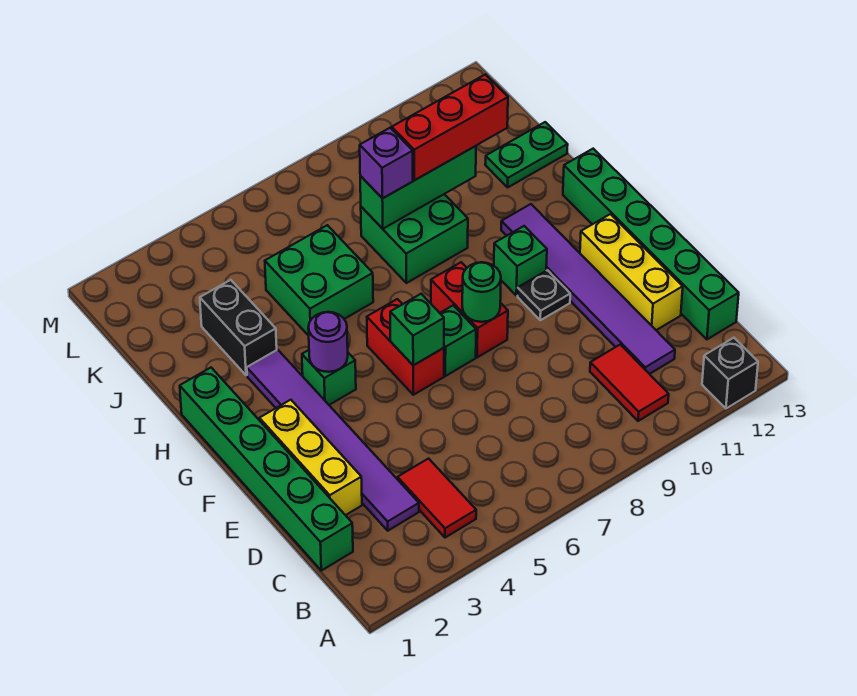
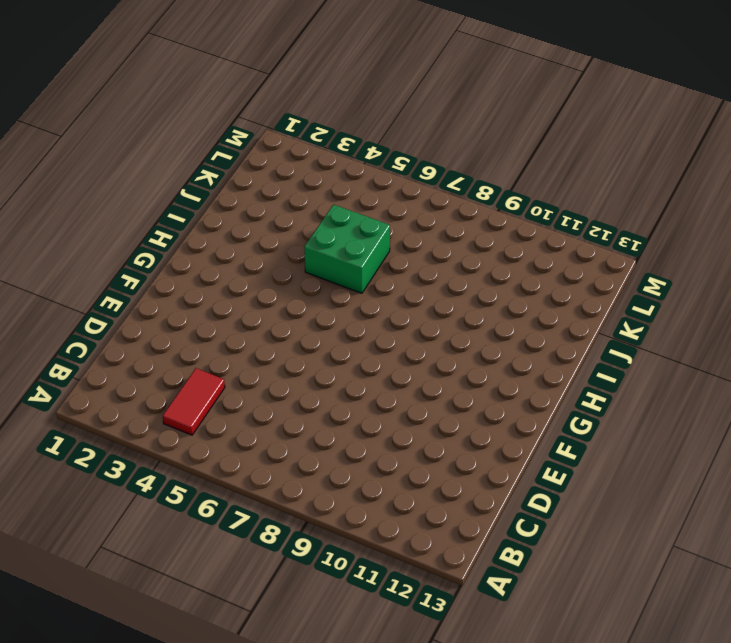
none -> black 1x1 brick [702,338,758,408]
none -> red 1x2 tile [590,345,669,421]
none -> green 1x6 brick [180,368,353,571]

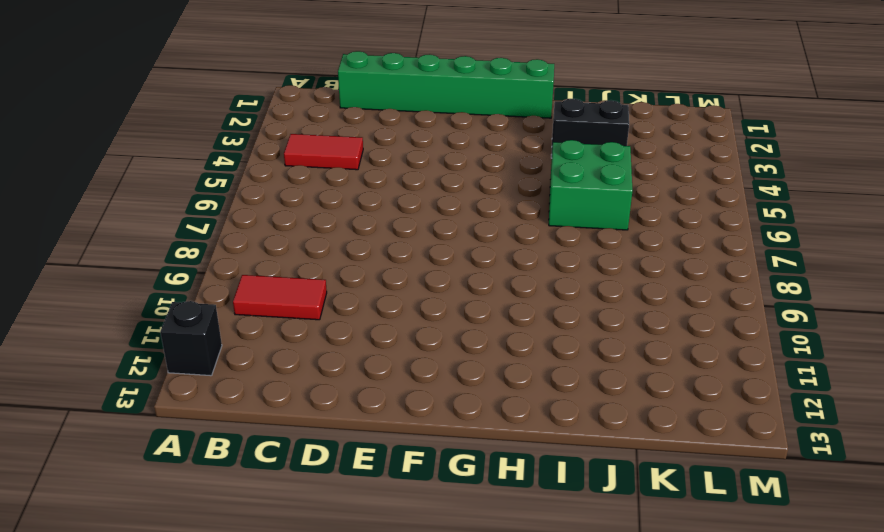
none -> purple 1x6 tile [247,350,419,531]
none -> purple 1x6 tile [501,204,675,374]
none -> green 1x6 brick [563,149,739,339]

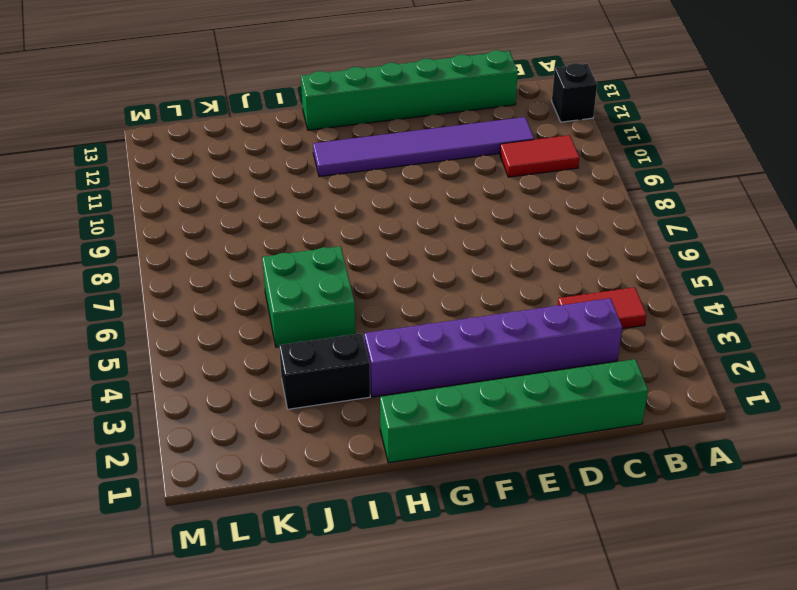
purple 1x6 brick [364,298,622,397] -> purple 1x6 tile [247,350,419,531]
none -> yellow 1x3 brick [259,400,362,515]
none -> yellow 1x3 brick [580,214,683,330]
none -> red 1x2 brick [367,299,444,395]

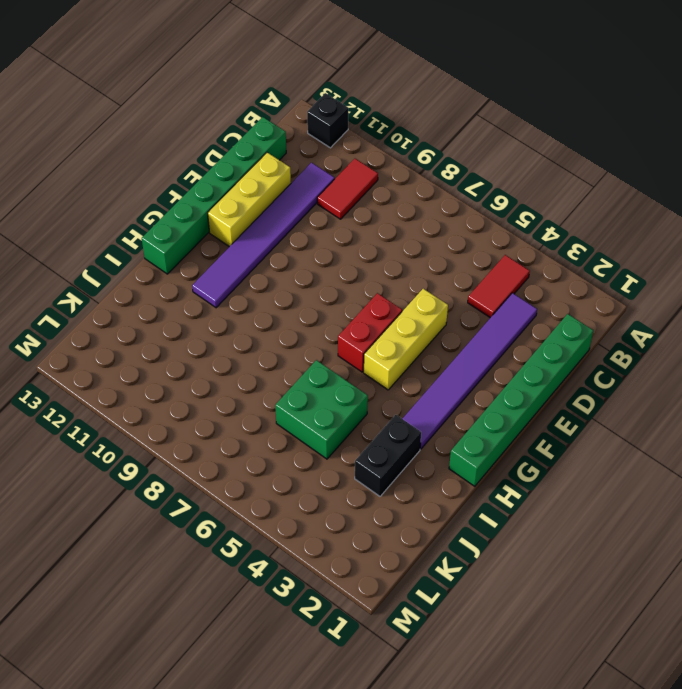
yellow 1x3 brick [364,289,448,390] -> yellow 1x3 brick moved to [259,400,362,515]
none -> green 1x1 brick [440,306,476,376]
none -> red 1x2 brick [431,262,508,357]
none -> black 1x1 plate [518,270,570,320]

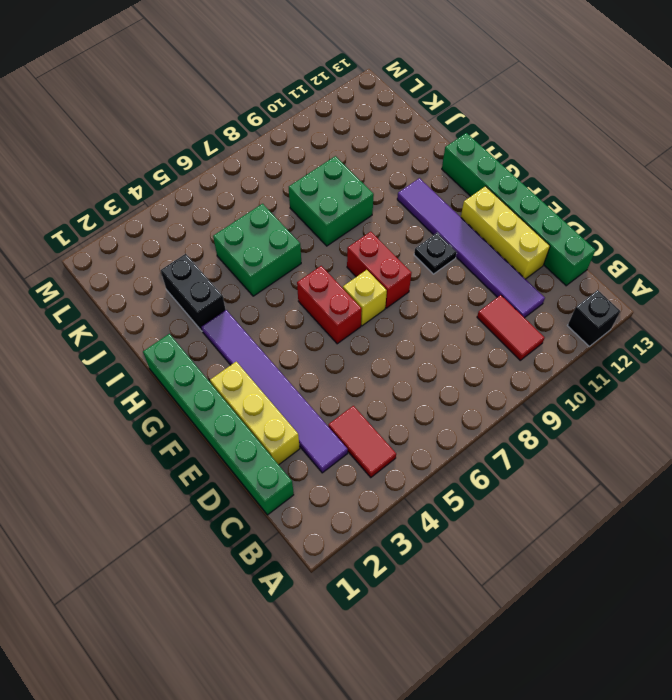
yellow 1x1 brick [343,270,387,326] -> green 1x1 brick [440,306,476,376]
none -> green 1x1 brick [302,350,356,405]
none -> green 1x1 brick [494,226,547,296]
none -> green 1x2 plate [485,122,568,187]

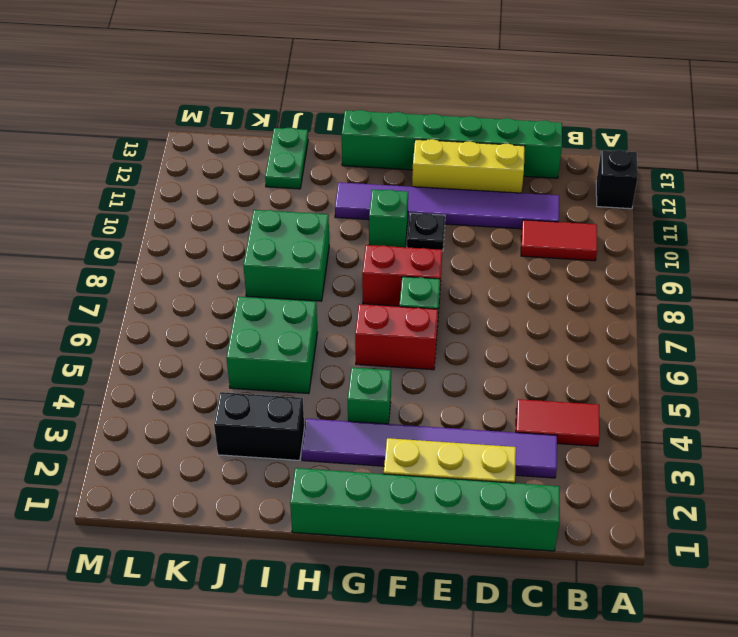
none -> green 1x1 brick [390,294,444,365]
none -> green 1x1 round brick [462,262,501,322]
none -> purple 1x1 round brick [308,312,348,372]

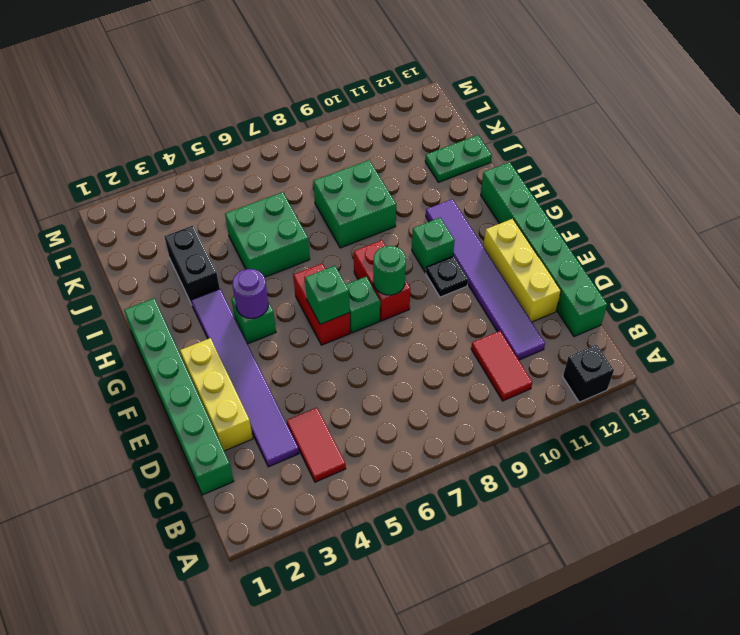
none -> green 1x3 brick [360,146,476,229]
none -> purple 1x1 brick [360,128,413,198]
none -> red 1x3 brick [392,75,508,180]

